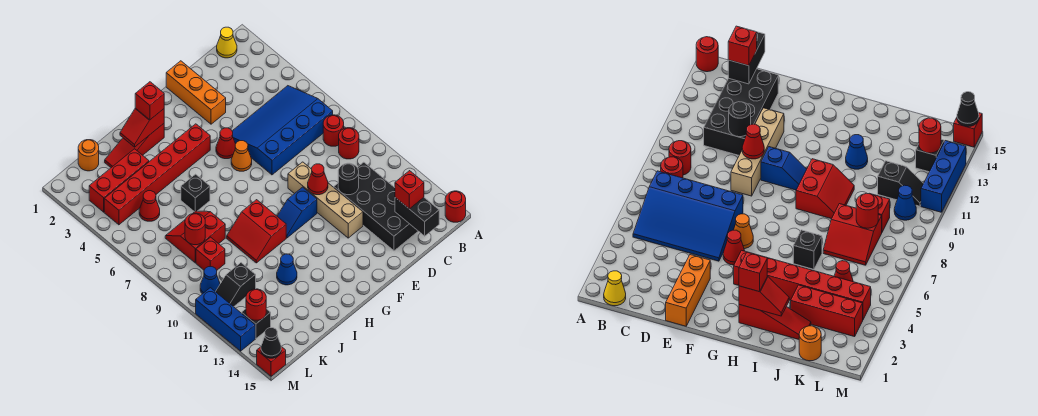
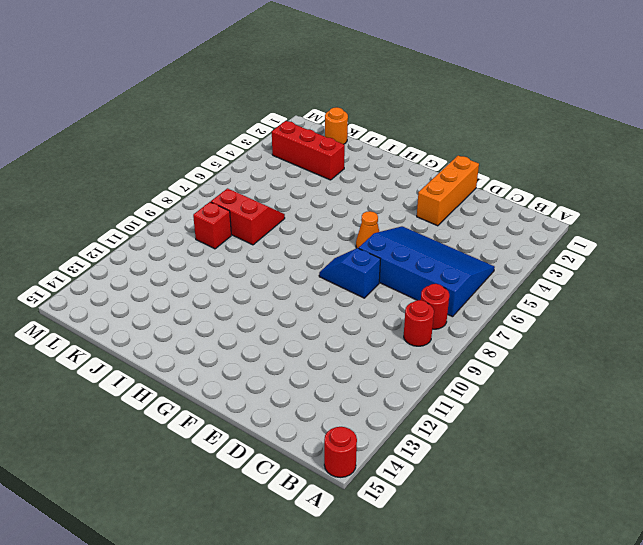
blue 1x2 slope [319,248,380,298] -> blue 1x2 slope moved to [277,187,317,238]
none -> yellow 1x1 cone [217,27,237,58]
none -> black 2x4 brick [334,162,418,251]
none -> tan 1x4 brick [288,162,363,238]
none -> red 1x1 cone [216,128,235,159]

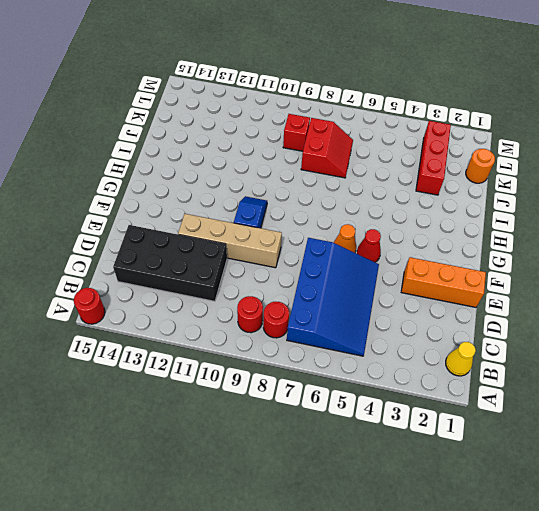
none -> red 1x6 brick [104,124,210,225]
none -> red 1x3 slope [105,124,164,167]
none -> red 2x2 slope [227,200,286,263]
none -> black 1x1 brick [181,174,210,212]

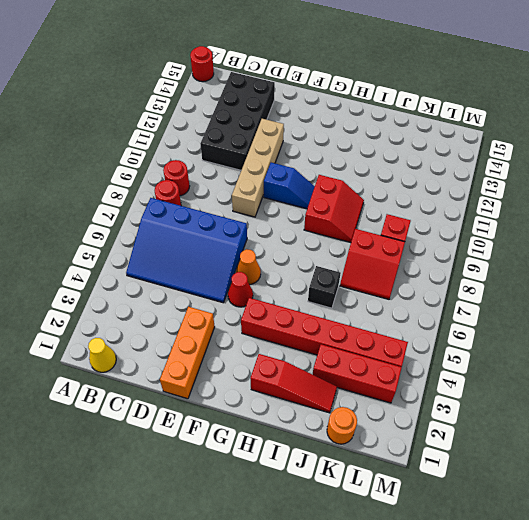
none -> blue 1x1 cone [277,254,297,285]
none -> red 1x1 cone [139,191,160,221]
none -> black 1x2 slope [216,263,256,307]
none -> blue 1x1 cone [200,267,220,294]

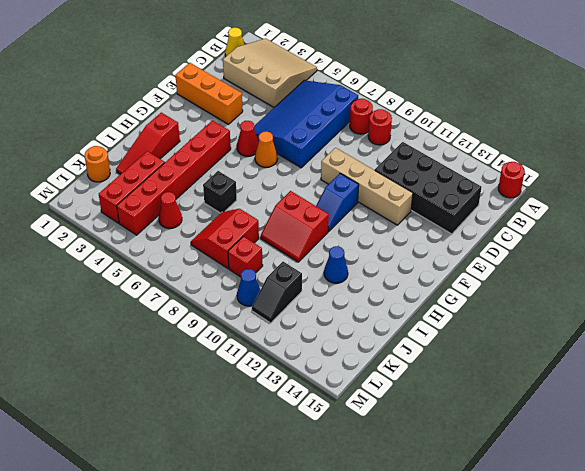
tan 3x3 slope [223,39,317,107] -> none
none -> black 1x1 brick [242,309,271,338]
none -> blue 1x3 brick [196,288,255,351]
none -> red 1x1 brick [257,347,286,376]
none -> black 1x2 brick [395,198,439,236]

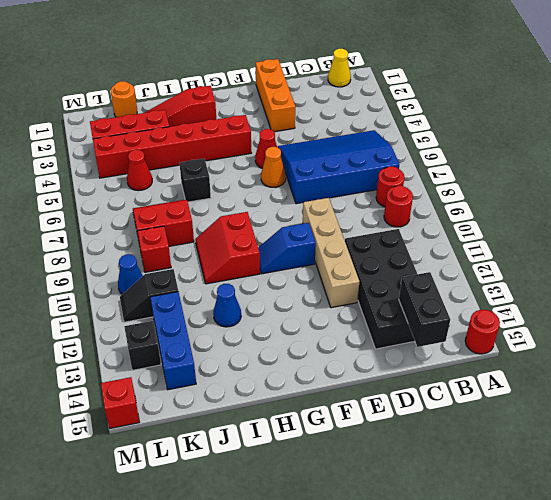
blue 1x3 brick [150,292,196,390] -> blue 1x3 brick moved to [196,288,255,351]
none -> black 1x1 round brick [338,163,359,195]
none -> red 1x1 cone [308,164,328,195]
none -> red 1x2 slope [120,108,164,147]
none -> red 1x1 round brick [185,213,205,245]

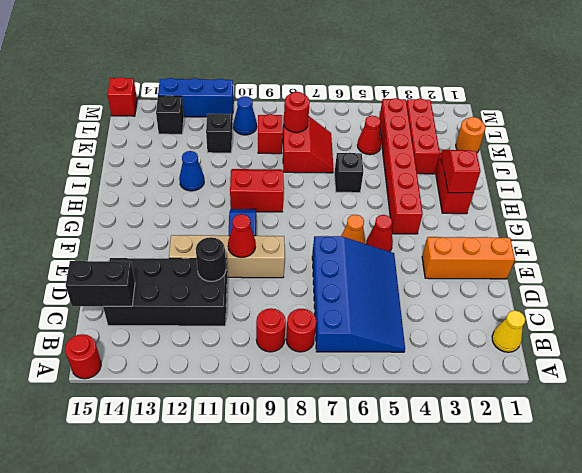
none -> red 1x1 round brick [246,289,266,320]
none -> black 1x1 cone [261,328,281,358]
none -> red 1x1 brick [395,171,424,209]
none -> red 1x1 brick [135,82,164,120]

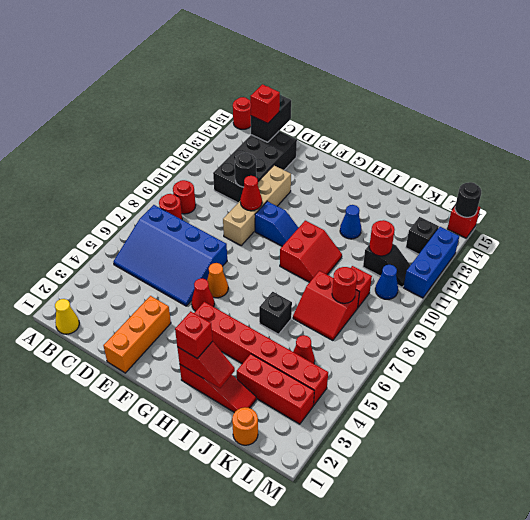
red 1x1 round brick [369,220,395,256] -> red 1x1 round brick moved to [246,289,266,320]
black 1x1 round brick [455,182,481,217] -> black 1x1 cone [261,328,281,358]

